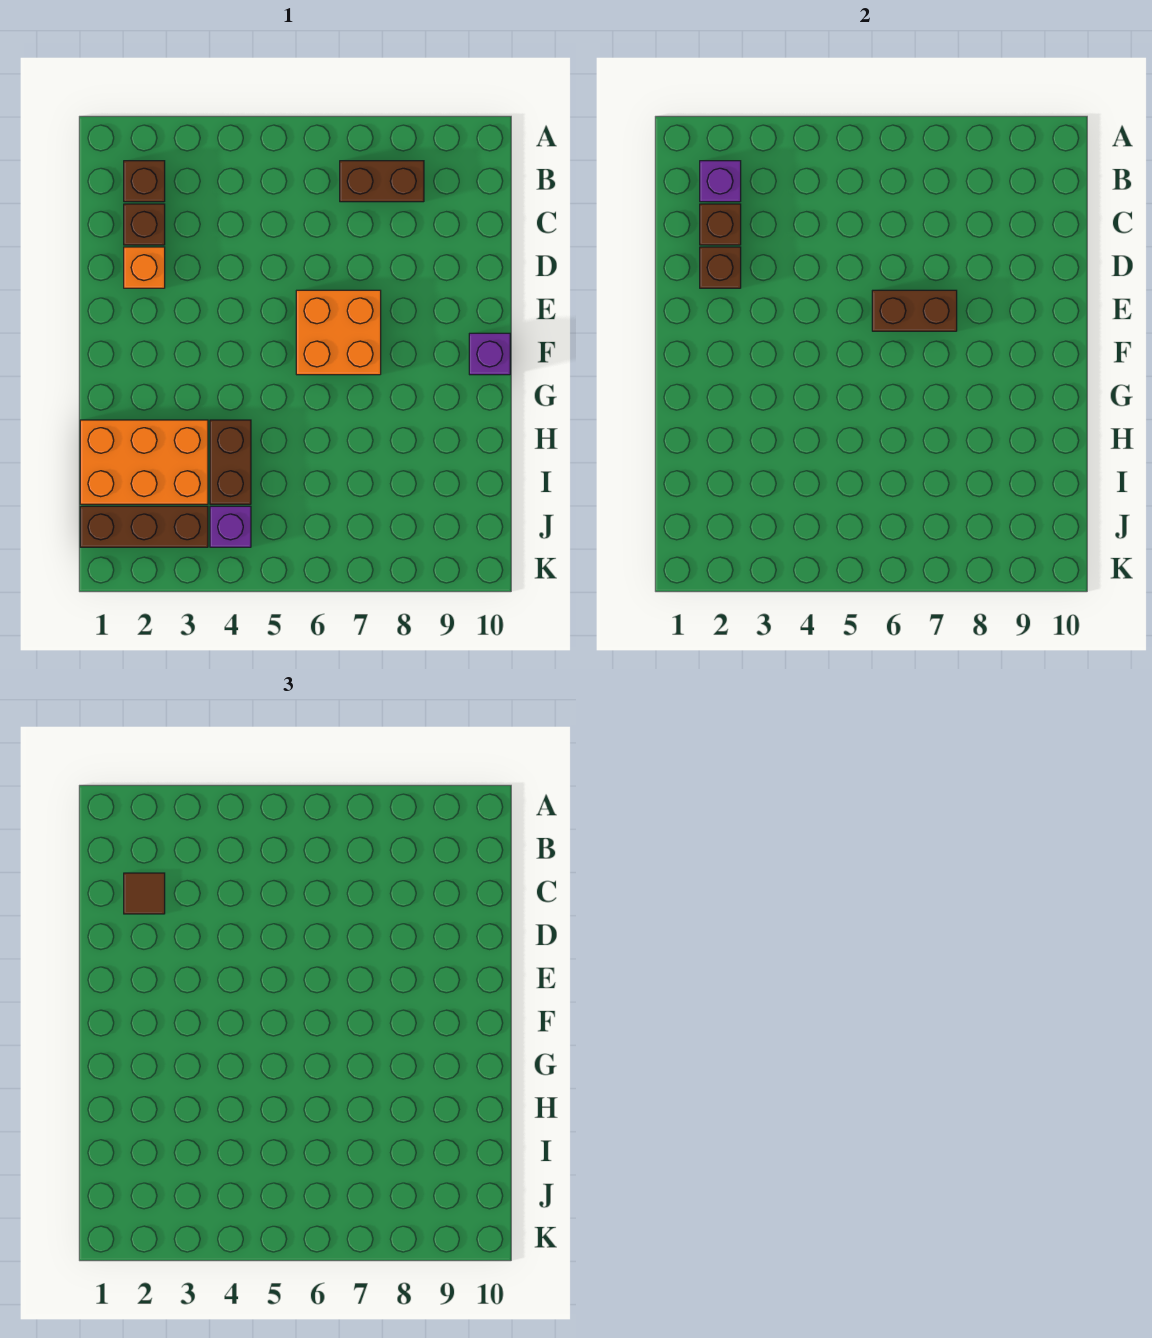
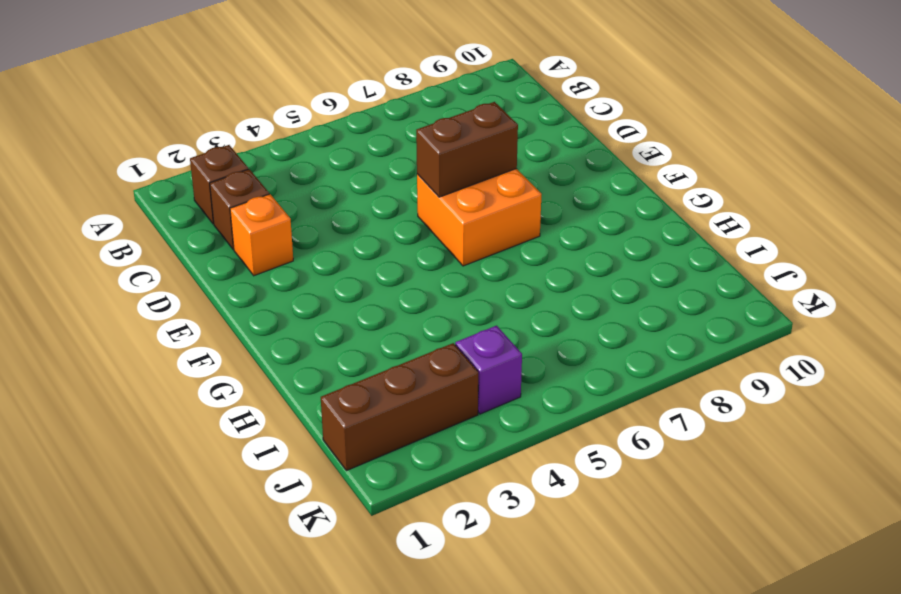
none -> brown 1x2 brick [340,161,424,202]
none -> purple 1x1 brick [469,333,510,375]
none -> orange 2x3 brick [80,420,208,504]

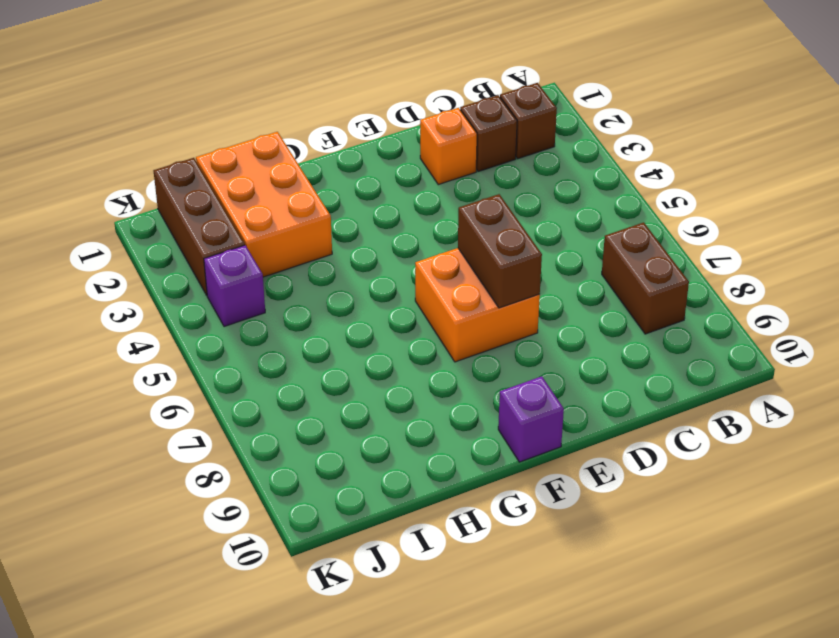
none -> brown 1x2 brick [210,420,251,504]
none -> purple 1x1 brick [700,161,741,202]
none -> brown 1x1 brick [700,204,741,245]

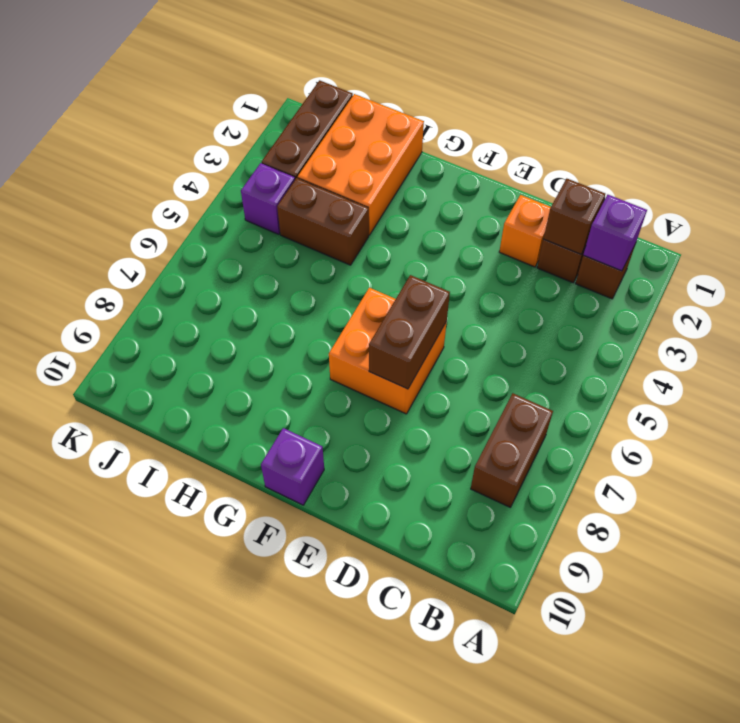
none -> brown 1x1 brick [700,247,741,288]
none -> brown 1x1 tile [124,873,165,914]

